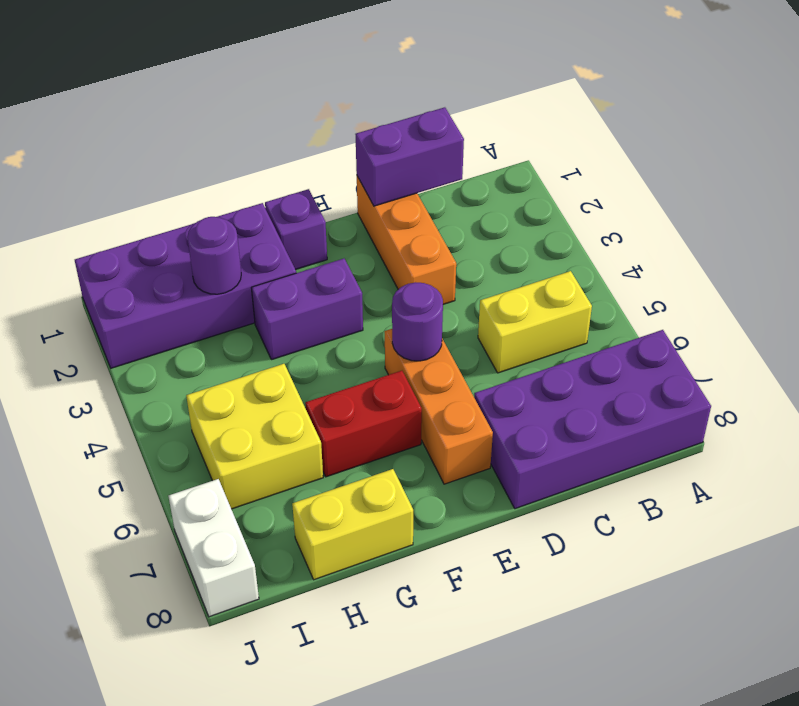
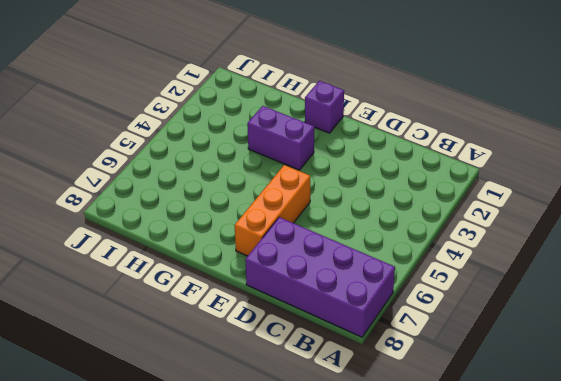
none -> yellow 1x2 brick [478,271,592,373]
none -> orange 1x3 brick [357,176,456,304]
none -> red 1x2 brick [305,371,422,477]

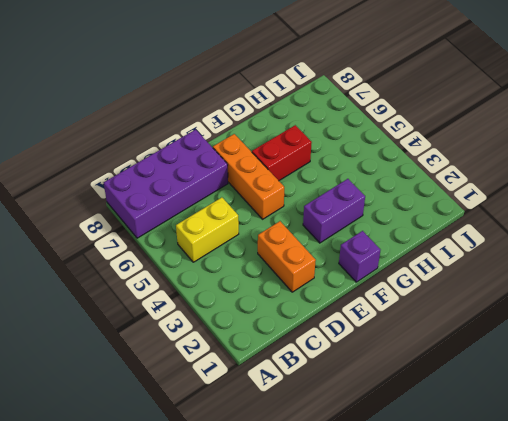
orange 1x2 brick [258,221,316,292] -> orange 1x3 brick [357,176,456,304]
none -> purple 2x4 brick [75,203,296,368]
none -> yellow 1x2 brick [292,469,413,580]
none -> yellow 2x2 brick [186,364,323,509]

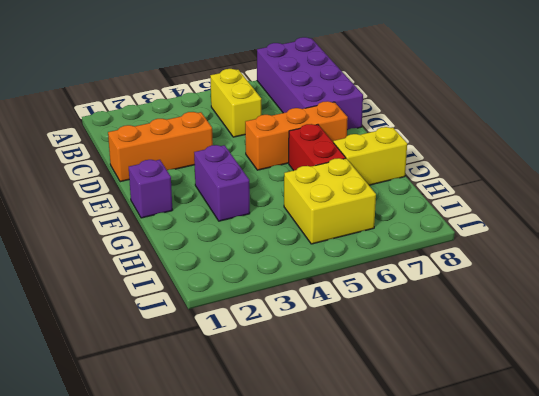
yellow 1x2 brick [333,127,407,185] -> yellow 1x2 brick turned to [292,469,413,580]
none -> purple 2x4 brick [75,203,296,368]
none -> white 1x2 brick [169,479,259,617]
none -> purple 1x2 brick [355,107,464,206]

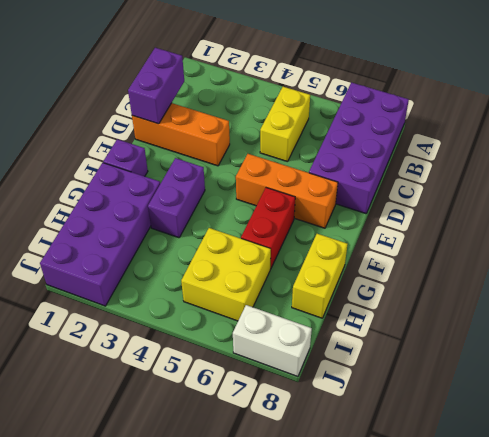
none -> purple 1x1 round brick [392,283,443,361]
none -> purple 1x1 round brick [187,217,241,294]

